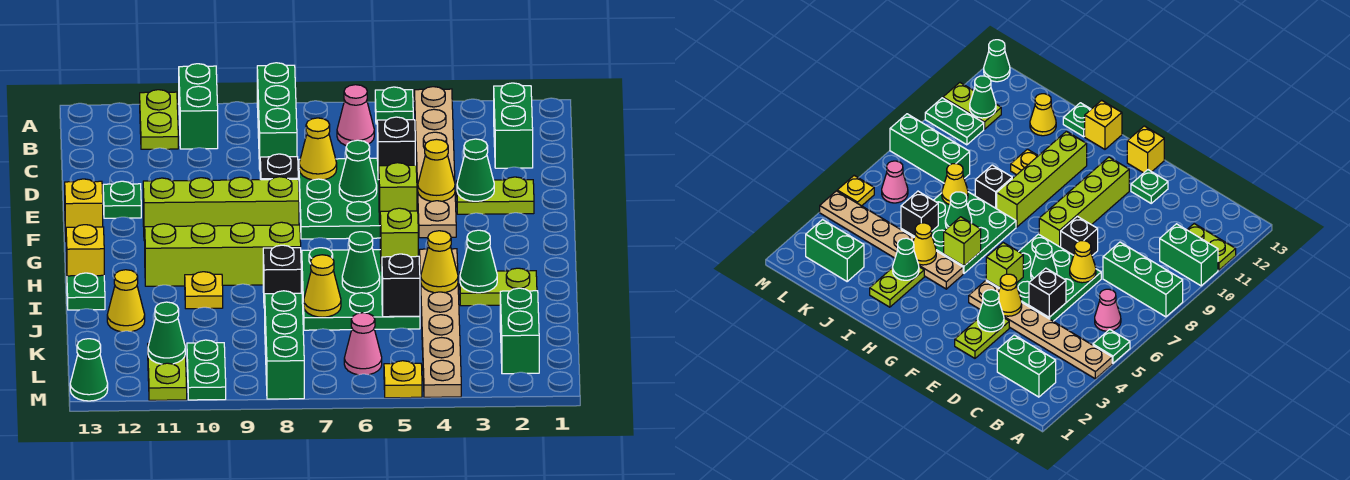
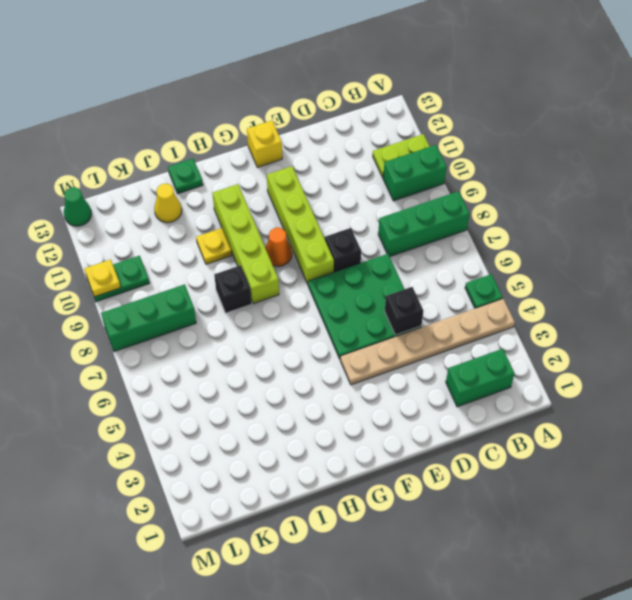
orange 1x1 cone [265,228,292,266] -> none
yellow 1x1 plate [84,260,121,297] -> yellow 1x1 plate moved to [384,361,422,398]
none -> pink 1x1 cone [337,85,374,146]
none -> lime 1x2 plate [457,177,534,214]
none -> green 1x1 plate [103,181,141,218]
none -> tan 1x6 plate [420,249,461,397]

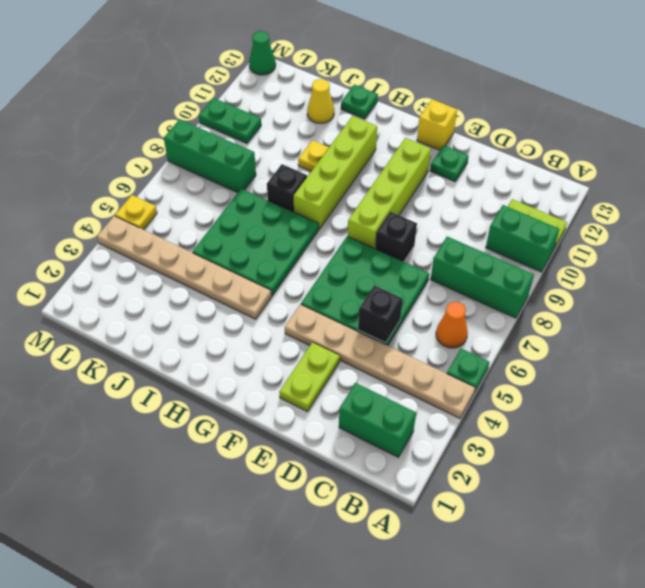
orange 1x1 cone [436,302,468,348] -> pink 1x1 cone [337,85,374,146]
none -> yellow 1x1 brick [66,225,104,276]
none -> lime 1x2 plate [460,268,537,306]
none -> green 1x2 brick [500,288,539,374]
none -> pink 1x1 cone [344,313,382,375]

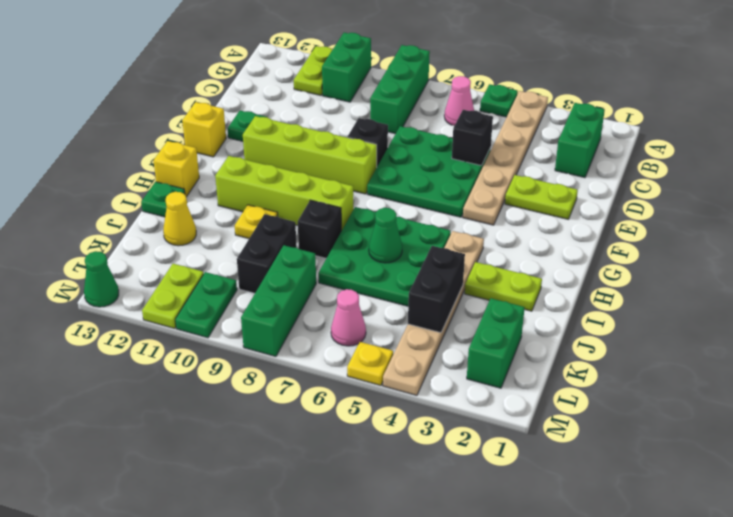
black 1x2 brick [408,246,465,333] -> none
black 1x2 brick [237,214,297,293] -> none
none -> yellow 1x1 cone [299,118,337,180]
none -> green 1x1 cone [457,139,494,201]
none -> yellow 1x1 cone [418,139,455,201]
none -> green 1x1 cone [339,140,377,202]

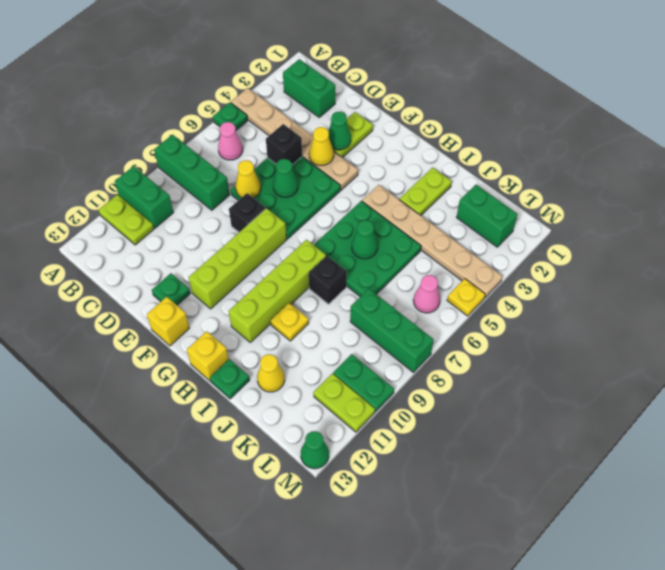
none -> lime 1x1 brick [379,163,417,222]
none -> lime 1x1 brick [380,208,418,271]
none -> green 1x1 cone [460,230,497,293]
none -> yellow 1x1 cone [421,231,458,293]

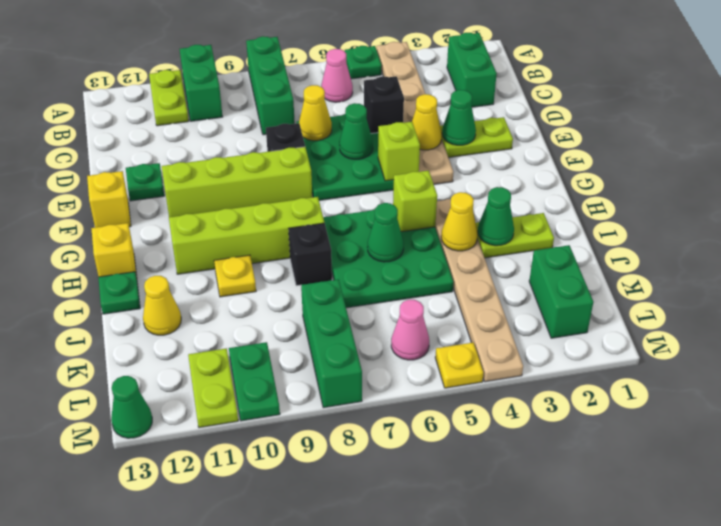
none -> black 1x1 brick [382,254,420,317]
none -> yellow 1x1 cone [304,255,341,317]
none -> green 1x1 cone [148,302,185,364]

